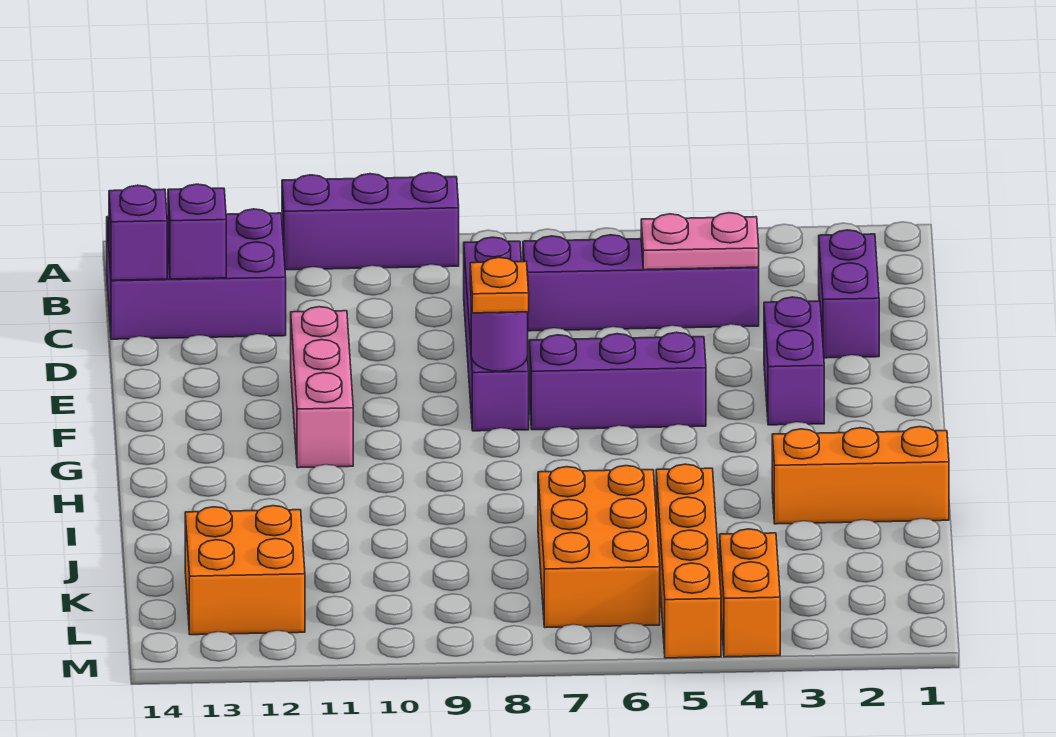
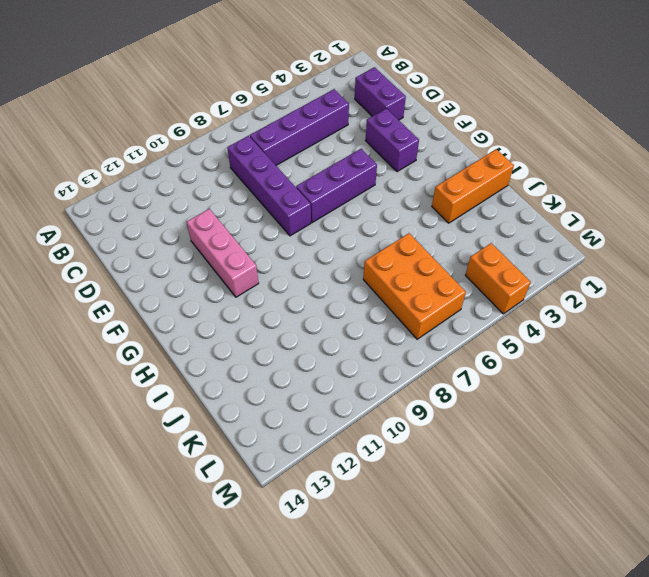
none -> purple 1x3 brick [282,173,459,270]
none -> purple 2x3 brick [107,209,286,339]
none -> orange 1x4 brick [656,464,721,658]

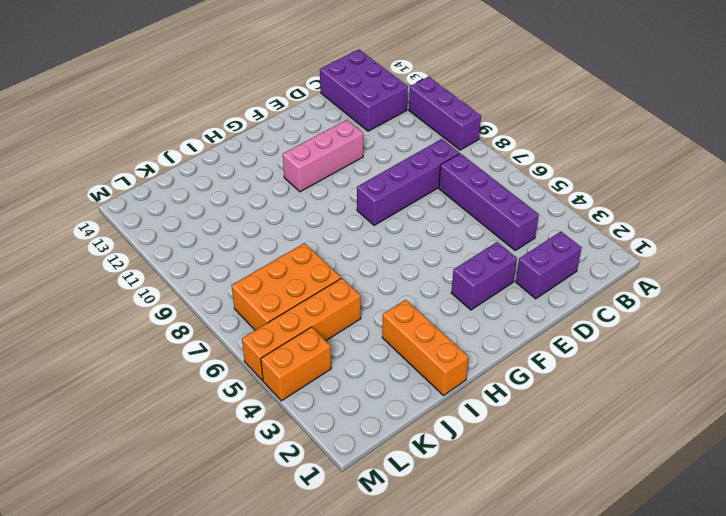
none -> purple 1x3 brick [529,332,706,430]
none -> orange 2x2 brick [185,506,305,635]
none -> pink 1x2 plate [641,213,759,270]

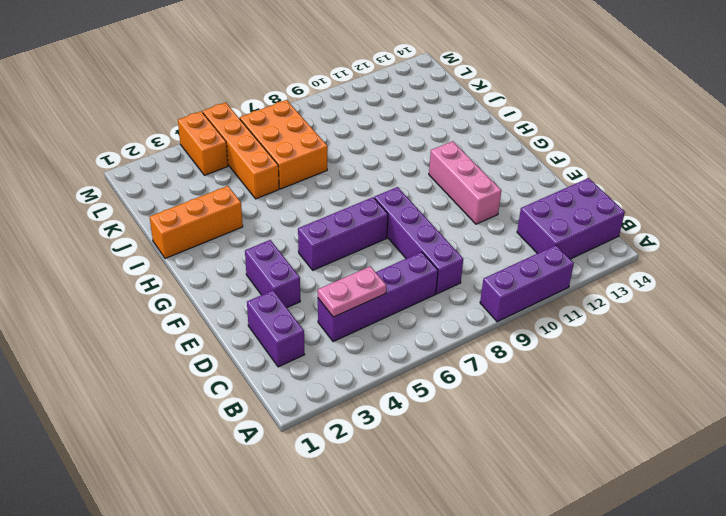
none -> orange 2x2 brick [185,506,305,635]
none -> purple 1x1 brick [168,184,226,279]
none -> purple 1x1 brick [109,185,167,280]

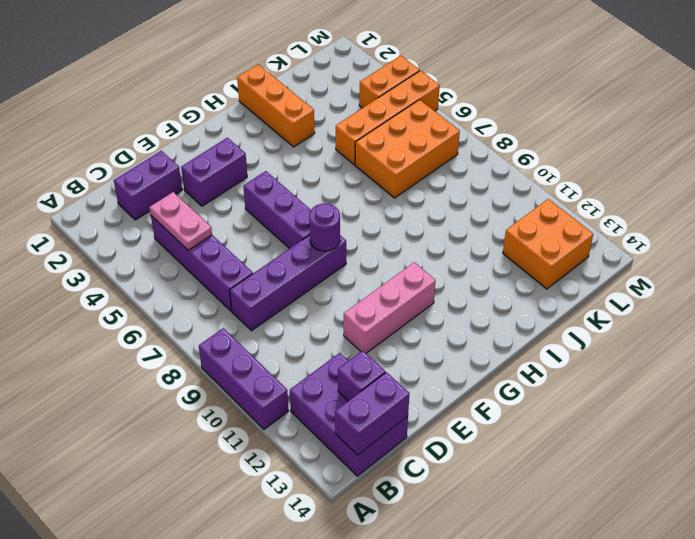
purple 1x2 brick [335,372,410,455] -> purple 1x1 brick [109,185,167,280]
none -> orange 1x1 plate [470,257,529,313]

